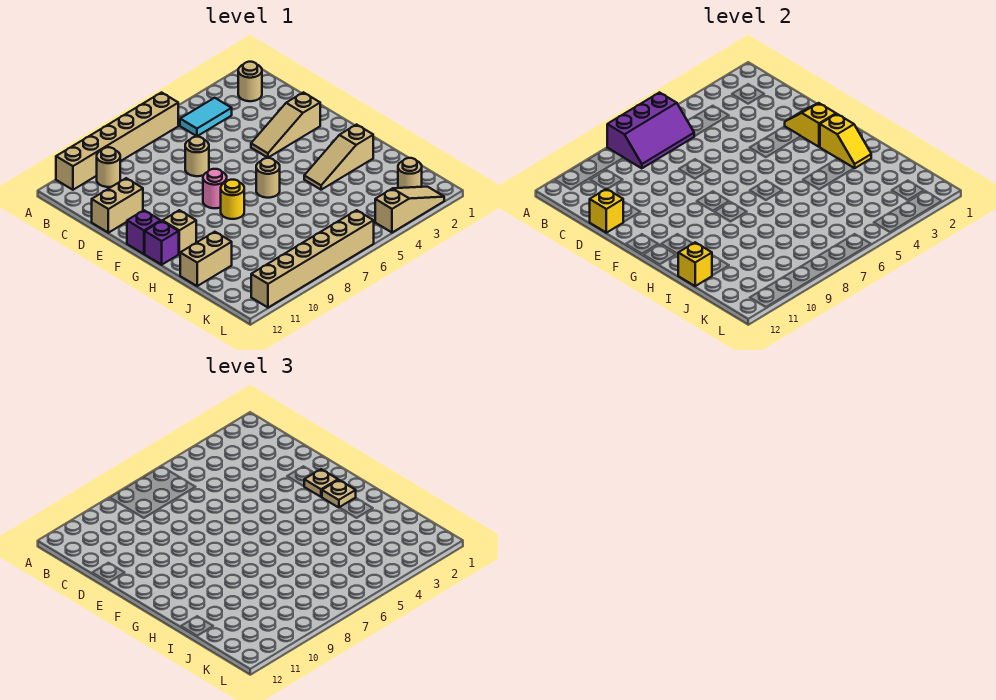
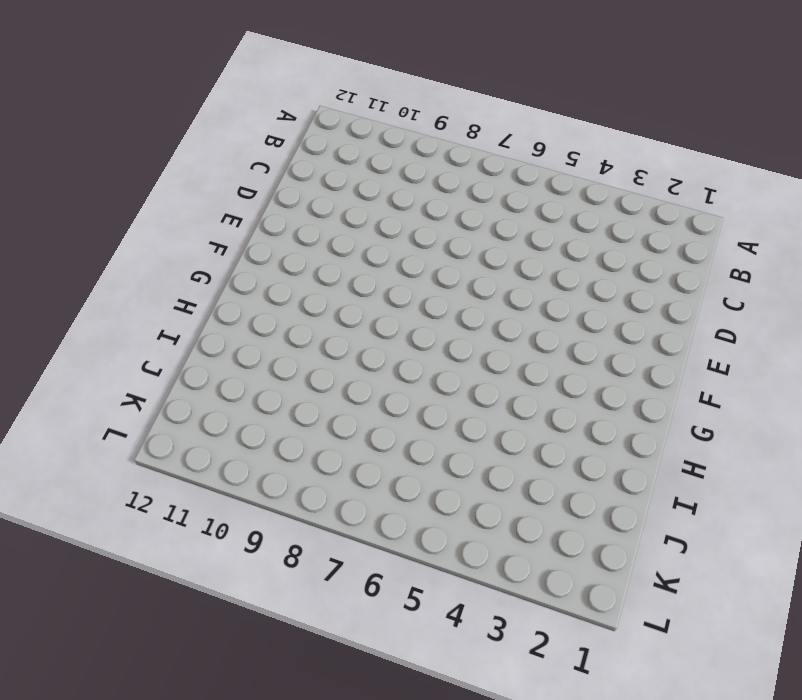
none -> tan 1x6 brick [56,93,178,190]
none -> tan 1x1 round brick [238,62,262,101]
none -> cyan 1x2 tile [180,98,232,136]

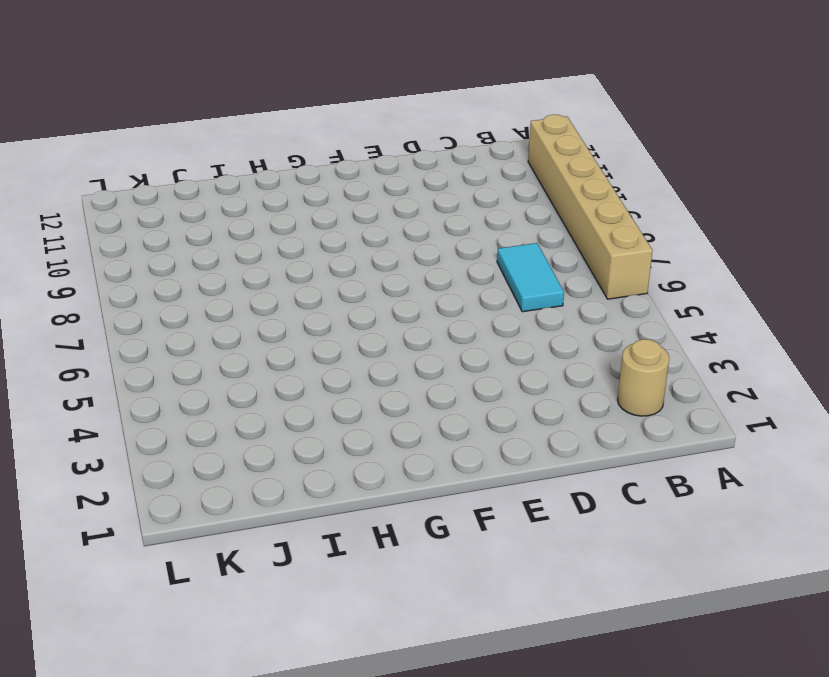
cyan 1x2 tile [497,243,564,312] -> cyan 1x2 tile moved to [180,98,232,136]
none -> tan 1x1 round brick [97,147,120,187]
none -> tan 1x1 round brick [185,137,209,176]
none -> tan 1x2 brick [92,178,143,233]

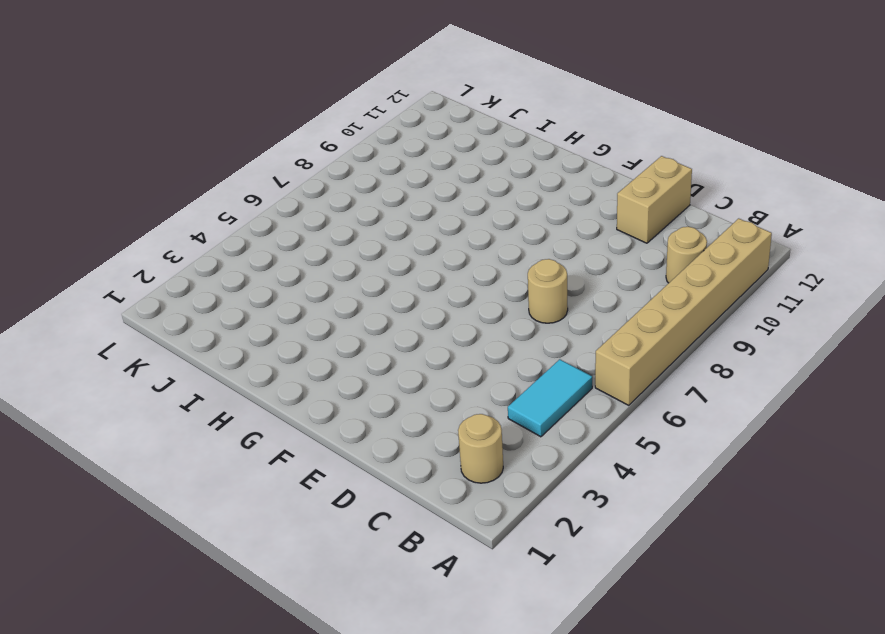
none -> tan 1x3 slope [251,92,320,158]
none -> pink 1x1 round brick [203,169,227,208]
none -> purple 1x1 brick [127,210,161,254]

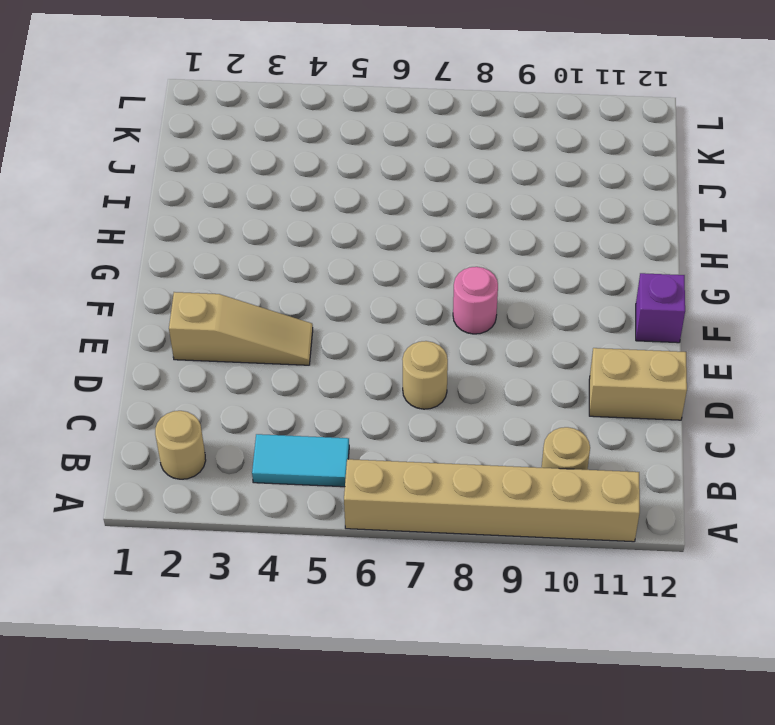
none -> tan 1x1 round brick [256,158,280,198]
none -> yellow 1x1 round brick [221,180,244,219]
none -> tan 1x1 brick [163,210,196,254]

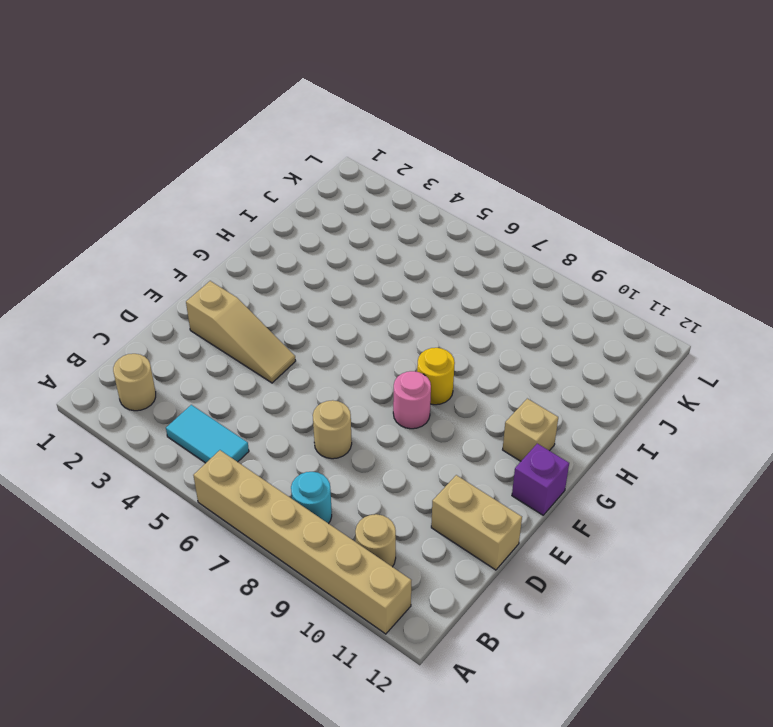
cyan 1x1 round brick [291,472,332,524] -> none
none -> tan 1x1 round brick [256,158,280,198]
none -> purple 1x1 brick [145,221,179,265]
none -> tan 1x3 slope [304,125,373,190]

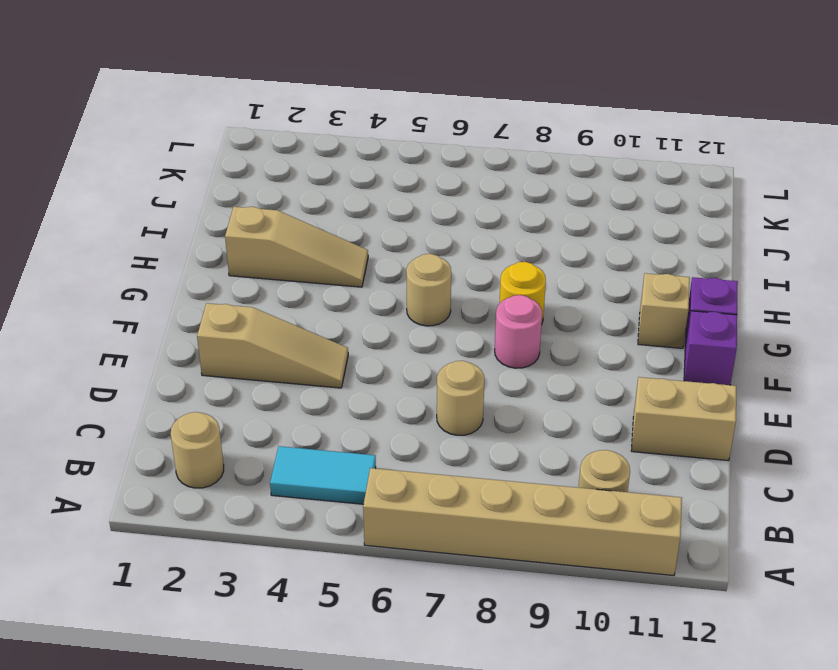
none -> tan 1x2 brick [180,232,232,286]
none -> tan 1x1 round brick [398,158,422,188]
none -> tan 1x3 slope [375,187,444,233]

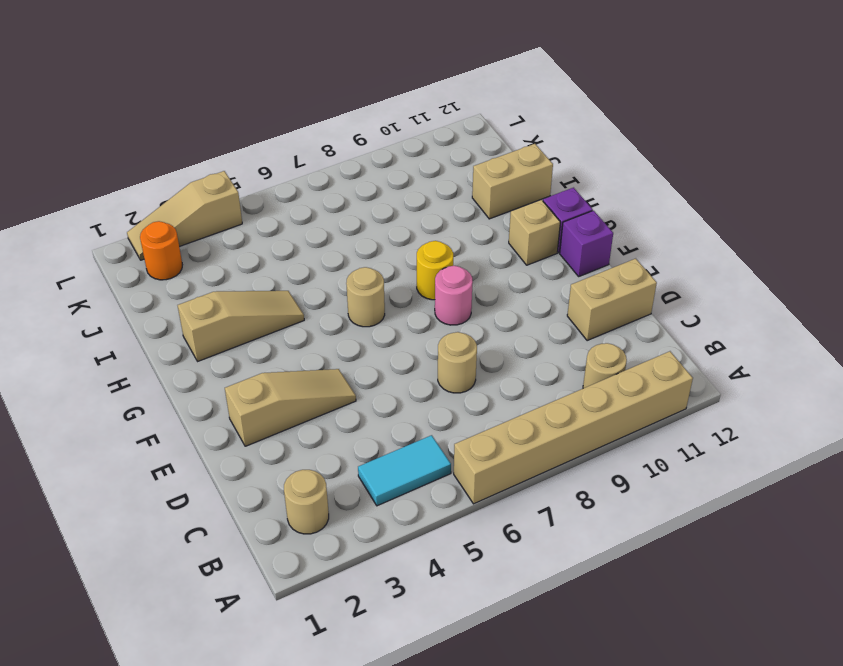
orange 1x1 round brick [140,221,182,280] -> tan 1x1 round brick [398,158,422,188]
none -> tan 1x6 brick [251,210,374,308]
none -> purple 2x3 slope [607,93,694,168]
none -> yellow 1x1 brick [590,189,623,233]

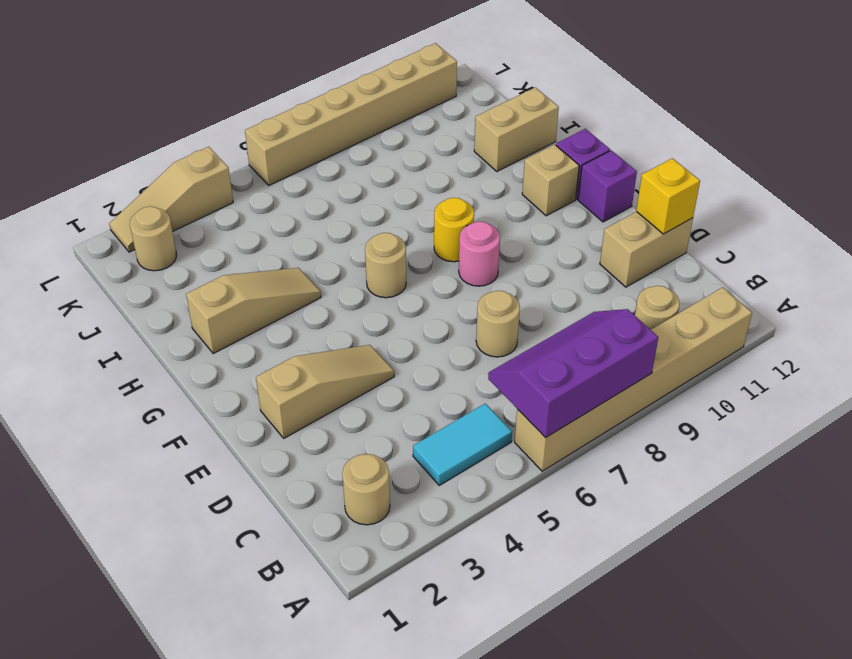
none -> yellow 1x2 slope [785,103,836,147]
none -> yellow 1x2 slope [820,114,871,168]
none -> yellow 1x1 brick [678,242,712,286]

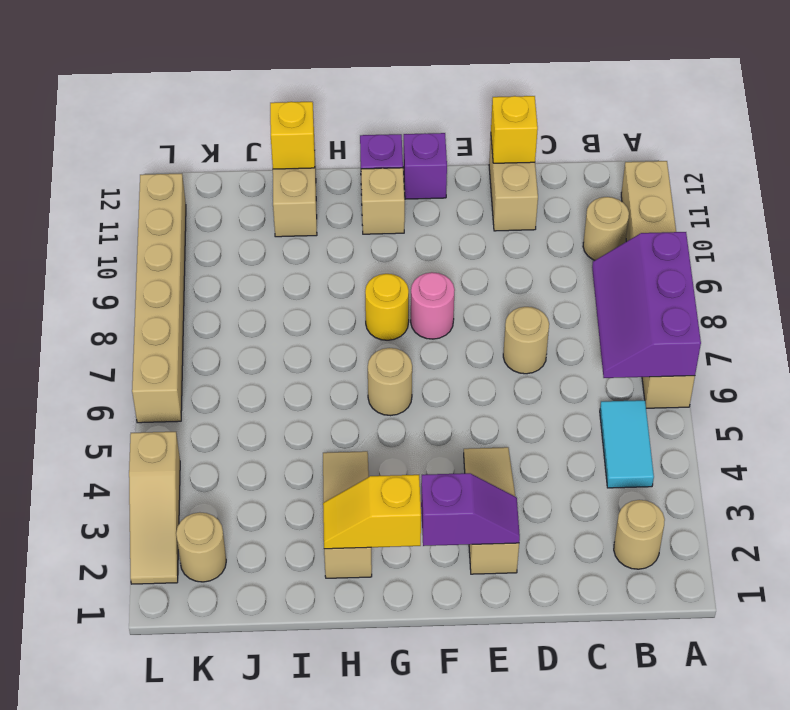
purple 1x2 slope [421,473,520,546] -> yellow 1x2 slope [785,103,836,147]
none -> tan 1x1 plate [304,469,338,497]
none -> tan 1x1 plate [322,480,356,508]

